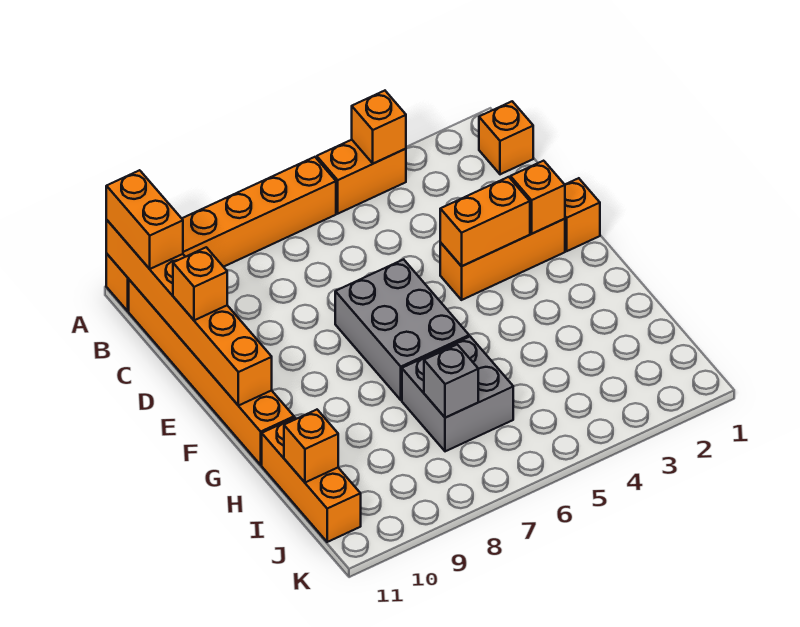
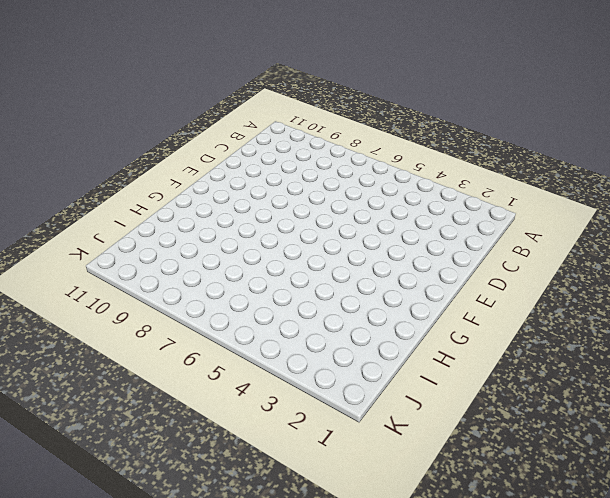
none -> orange 1x2 brick [317,140,406,214]
none -> orange 1x6 brick [106,157,336,311]
none -> orange 1x1 brick [479,101,533,174]

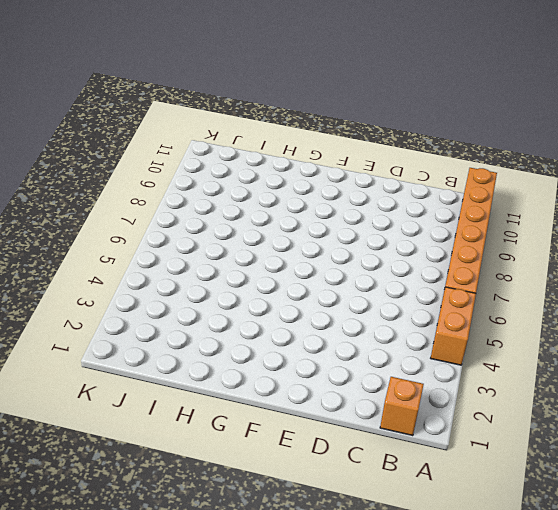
none -> orange 1x6 brick [129,280,294,465]
none -> orange 1x1 brick [565,178,600,251]
none -> orange 1x3 brick [440,219,565,300]

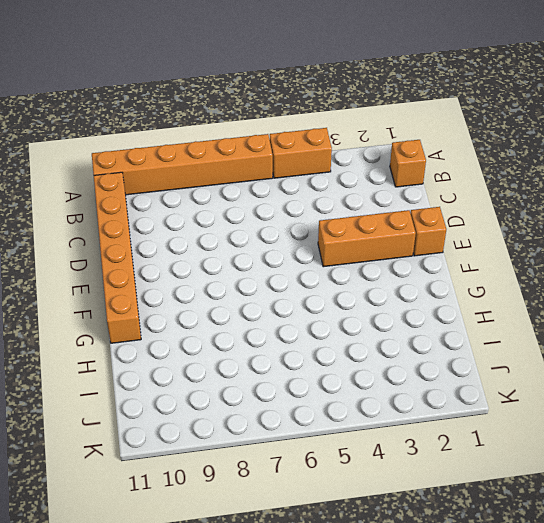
none -> grey 2x3 brick [335,259,469,400]
none -> grey 2x2 brick [402,337,513,451]
none -> orange 1x3 brick [262,418,361,542]

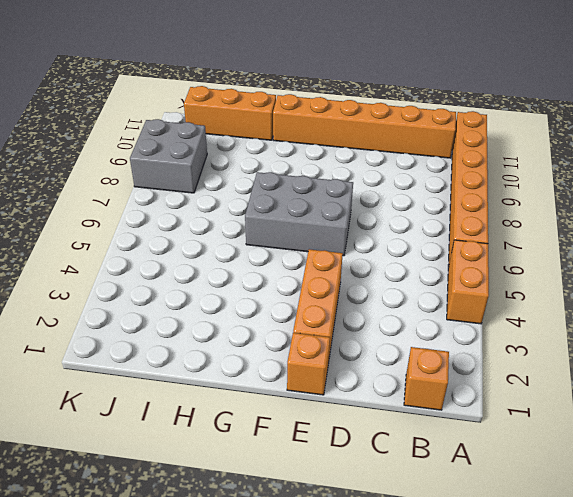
grey 2x2 brick [130,119,207,193] -> grey 2x2 brick moved to [402,337,513,451]
none -> orange 1x1 brick [352,91,406,164]
none -> orange 1x6 brick [106,220,272,406]
none -> orange 1x1 brick [510,161,565,234]

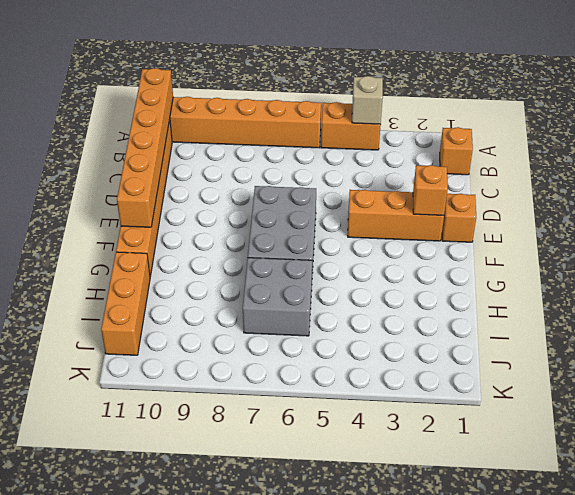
tan 1x1 brick [352,76,383,124] -> orange 1x1 brick [352,91,406,164]
none -> orange 1x2 brick [440,177,530,266]
none -> grey 1x1 brick [424,345,478,418]
none -> orange 1x1 brick [284,410,338,482]

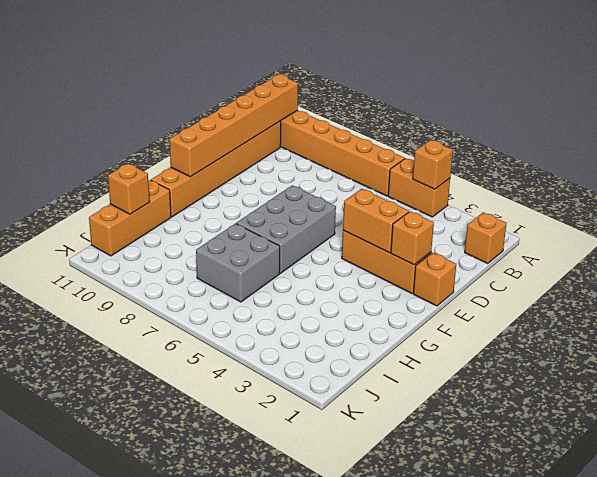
none -> grey 1x1 brick [424,345,478,418]
none -> orange 1x2 brick [106,170,183,269]
none -> orange 1x1 brick [173,247,227,320]

